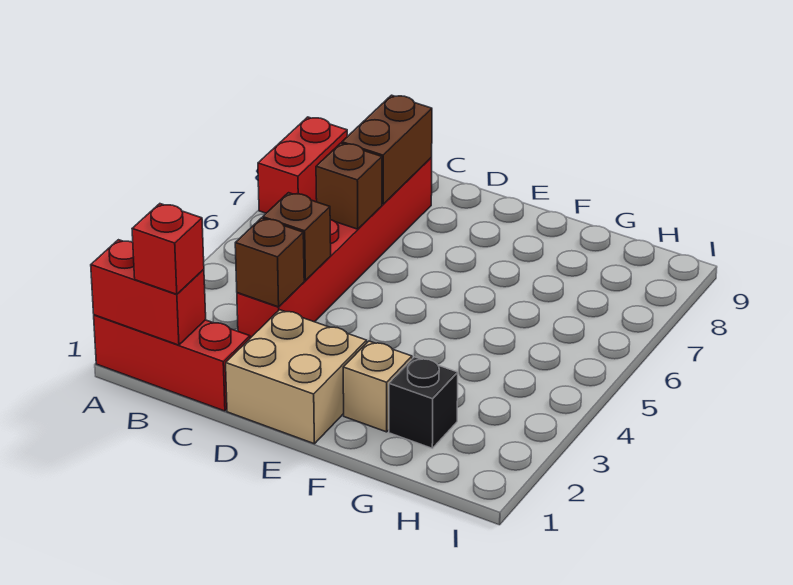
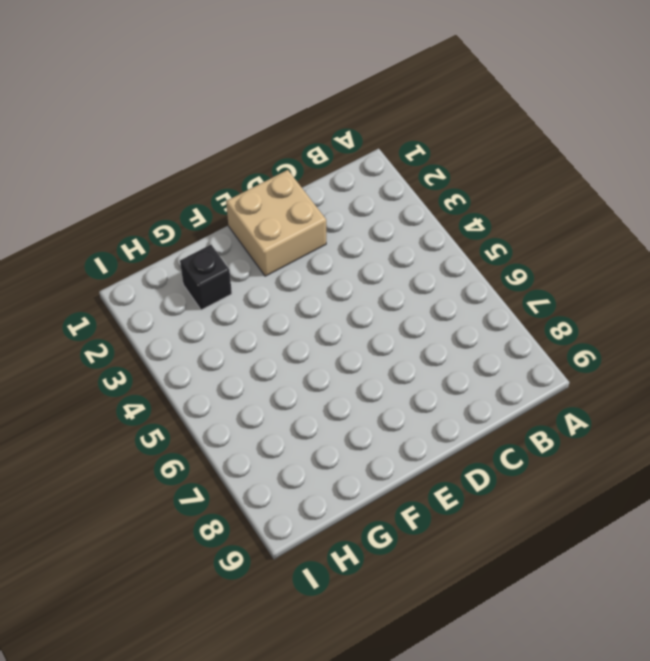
none -> red 1x3 brick [94,315,250,411]
none -> red 1x2 brick [258,117,347,213]
none -> red 1x6 brick [237,157,432,338]

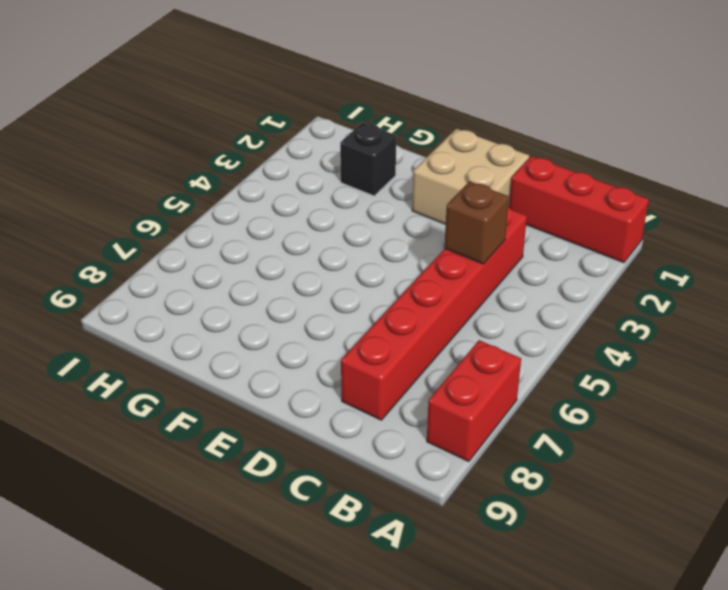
none -> tan 1x1 brick [343,341,412,432]
none -> red 1x2 brick [91,240,206,345]
none -> brown 1x1 brick [235,218,304,307]

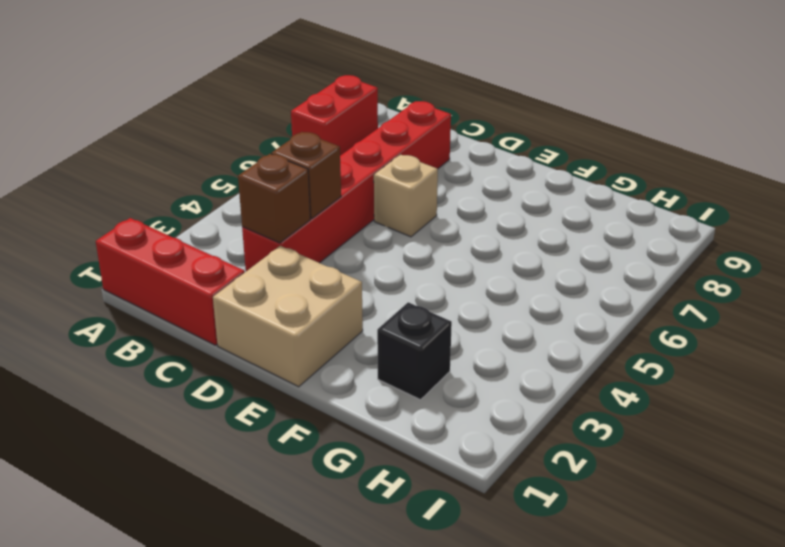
tan 1x1 brick [374,155,438,237] -> tan 1x1 brick moved to [343,341,412,432]
none -> red 1x2 brick [91,240,206,345]
none -> brown 1x1 brick [316,143,382,229]
none -> brown 1x2 brick [342,95,432,204]

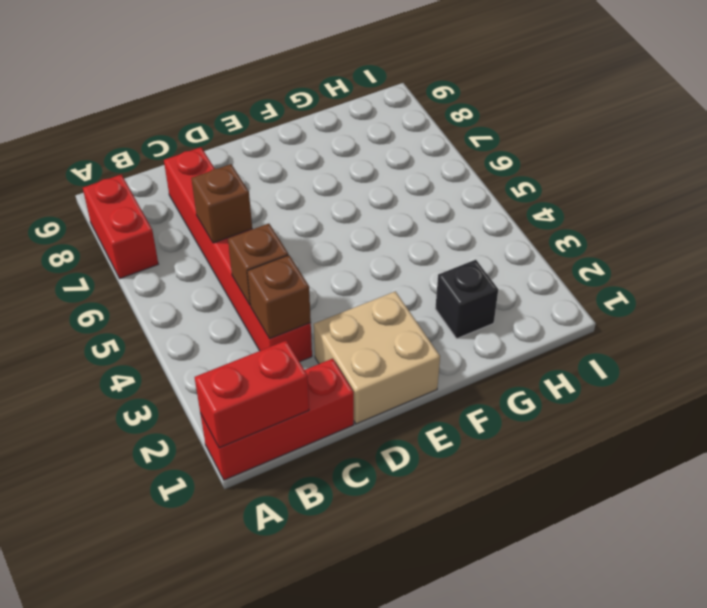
none -> tan 1x1 brick [343,341,412,432]
none -> brown 1x2 brick [342,95,432,204]
none -> red 1x1 brick [132,204,204,294]

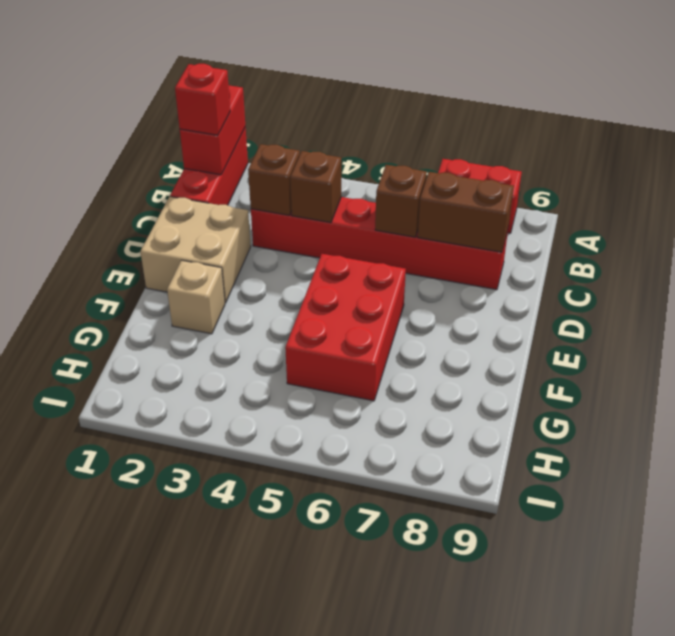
red 2x3 brick [285,254,406,401] -> none
none -> black 1x1 brick [389,357,458,448]

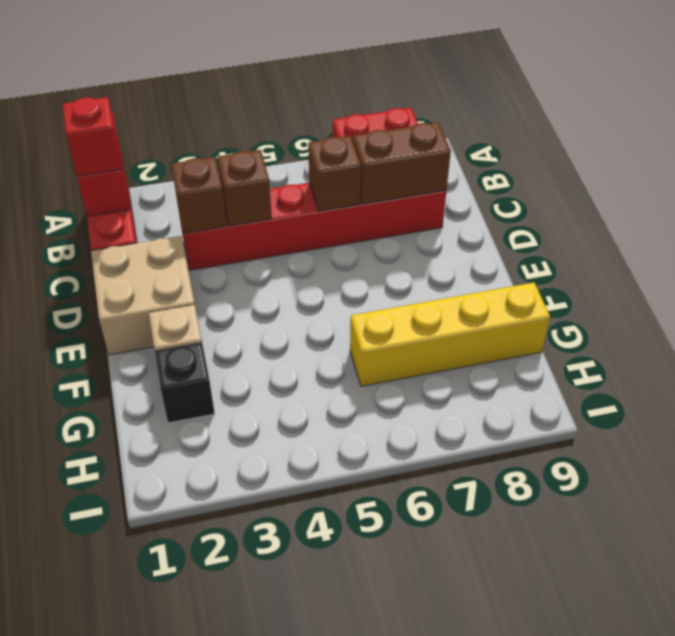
yellow 1x4 brick [350,283,550,386] -> none

